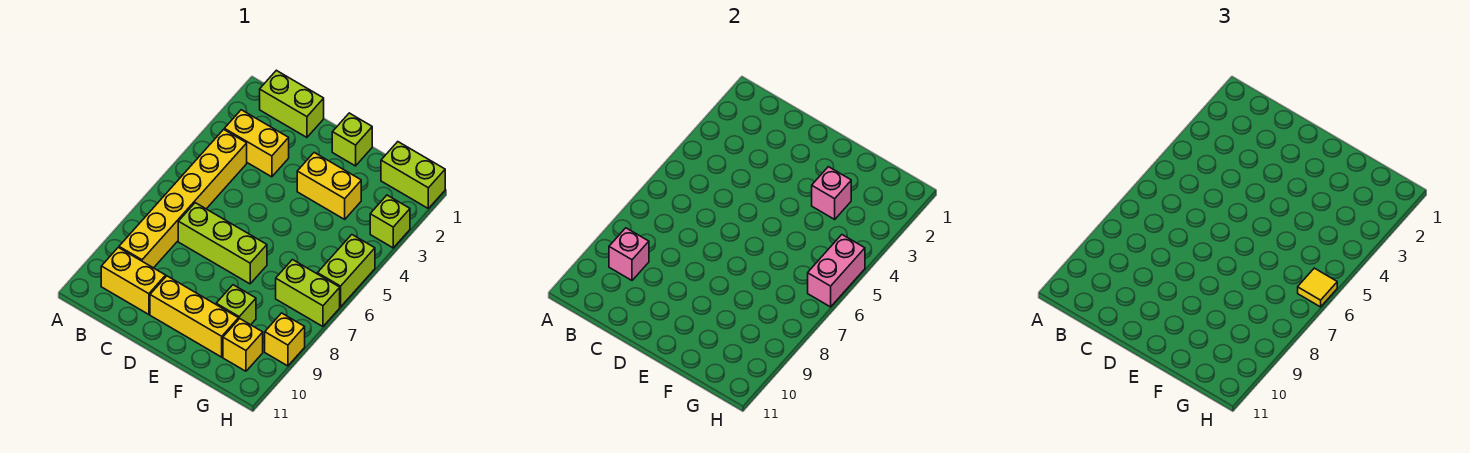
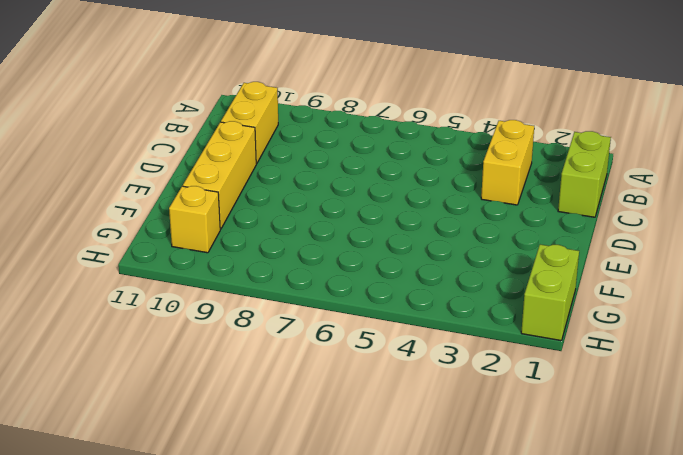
none -> yellow 1x6 brick [119,129,247,268]
none -> lime 1x3 brick [178,203,267,284]
none -> lime 1x1 brick [332,113,372,166]

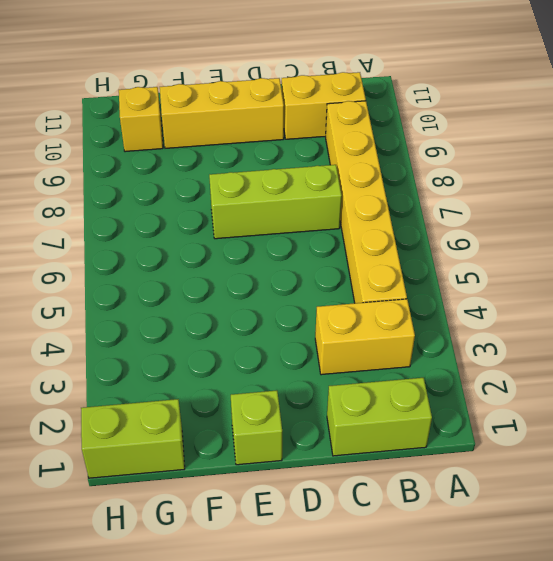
none -> yellow 1x2 brick [297,153,361,219]
none -> lime 1x1 brick [216,285,256,325]
none -> lime 1x2 brick [276,260,340,326]

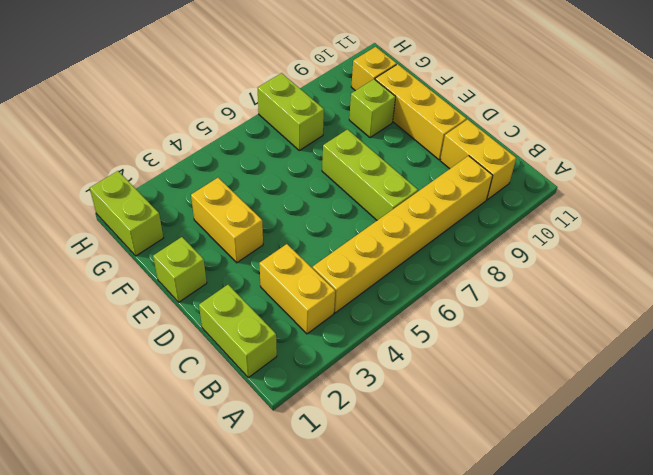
none -> lime 1x1 brick [370,195,410,248]
none -> lime 1x2 brick [318,235,375,307]
none -> yellow 1x1 brick [265,313,305,366]

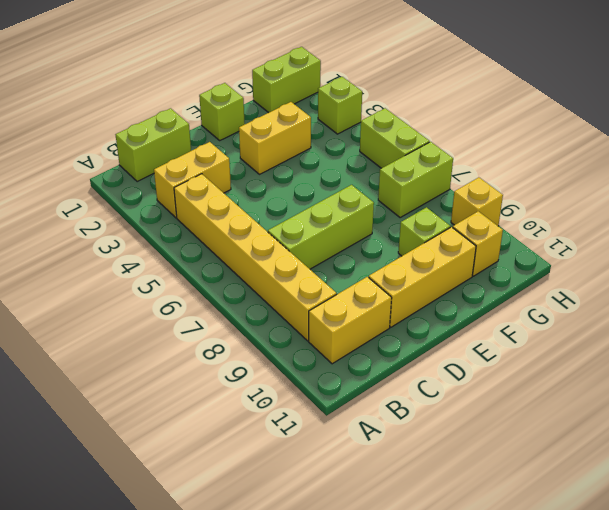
none -> pink 1x1 brick [609,228,649,280]
none -> pink 1x1 brick [812,167,851,219]
none -> pink 1x2 brick [808,235,865,307]

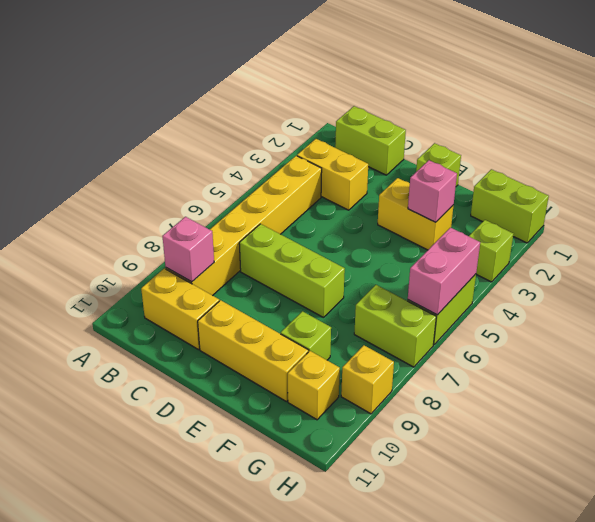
none -> yellow 1x1 tile [1298,268,1337,307]

